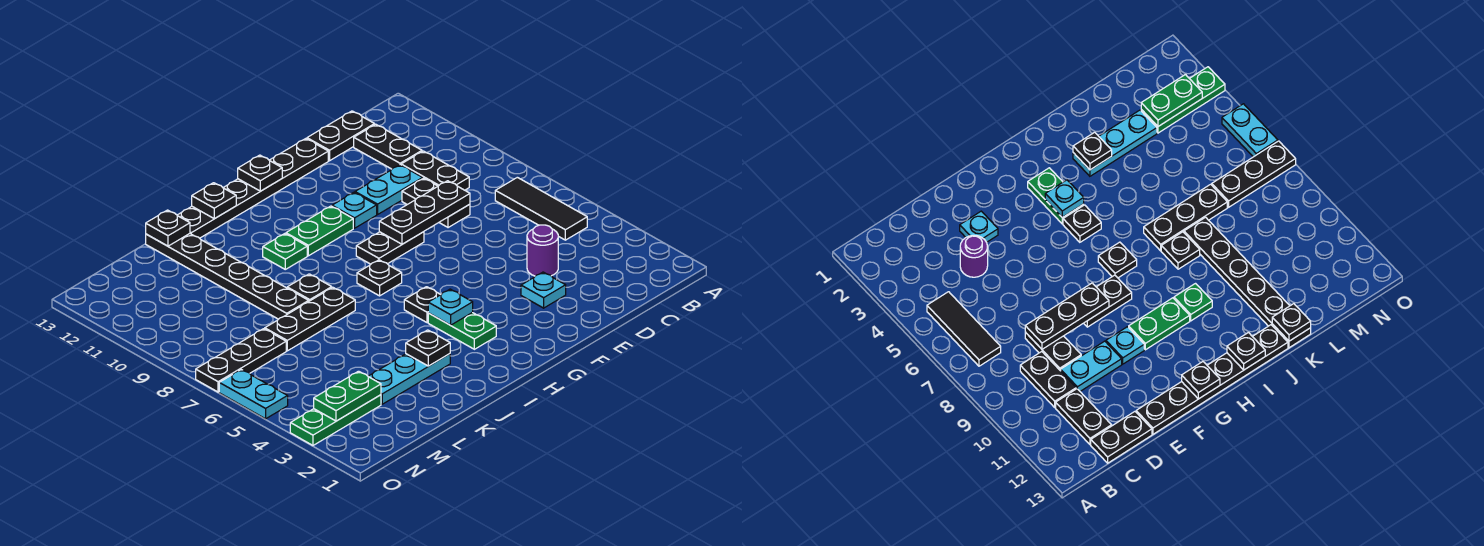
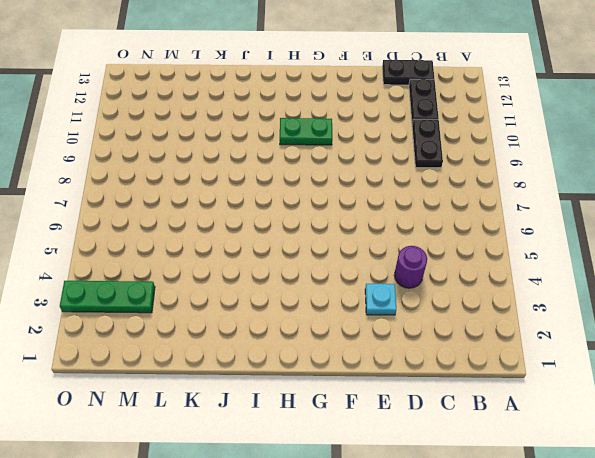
none -> black 1x3 tile [495,177,587,240]
none -> black 1x2 plate [402,178,470,228]
none -> cyan 1x2 plate [355,165,423,214]
none -> black 1x6 plate [177,139,328,238]

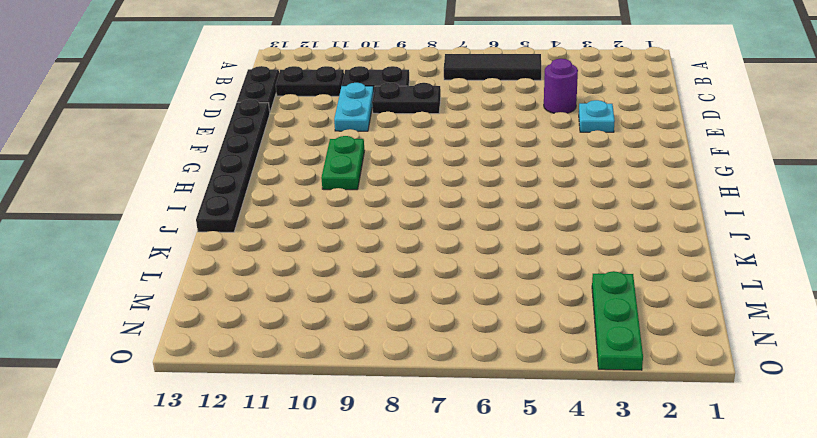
none -> black 1x2 plate [356,232,424,264]
none -> cyan 1x1 plate [332,192,377,228]
none -> green 1x2 plate [428,312,496,349]
none -> black 1x1 plate [404,287,441,323]

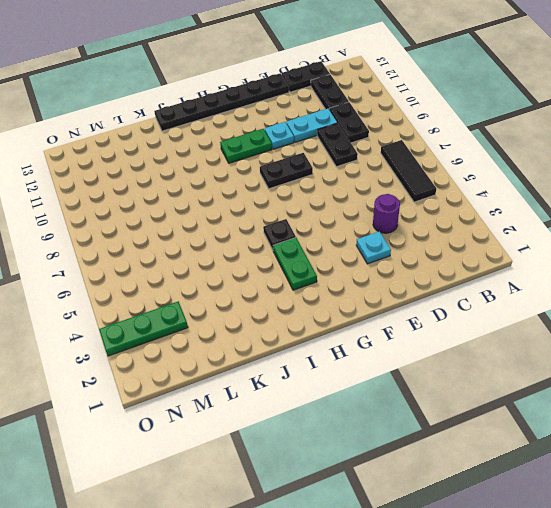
none -> black 1x1 plate [357,260,402,296]
none -> green 1x1 plate [263,234,307,269]
none -> cyan 1x3 plate [368,354,450,404]
none -> black 1x3 plate [265,287,355,351]

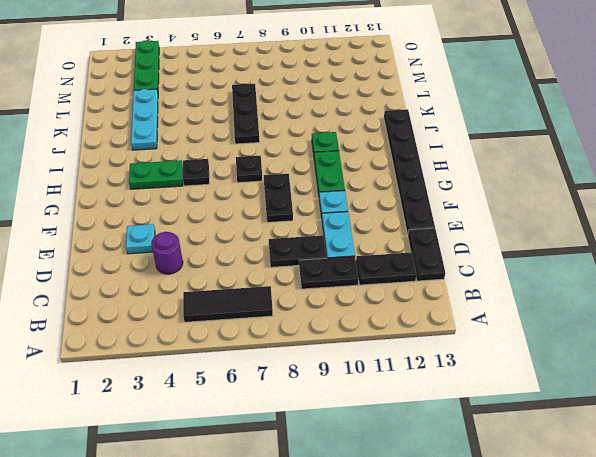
none -> black 1x1 plate [287,274,332,301]
none -> black 1x6 plate [146,234,309,319]
none -> black 1x3 plate [196,329,286,392]
none -> cyan 1x2 plate [219,370,288,419]

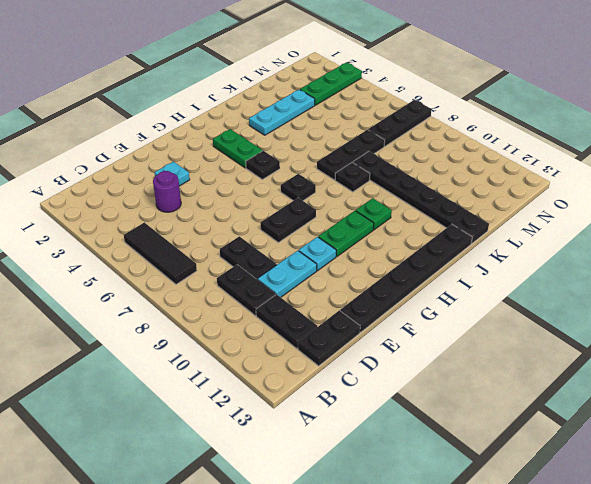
none -> cyan 1x2 plate [219,370,288,419]
none -> black 1x3 plate [379,181,470,244]
none -> black 1x1 plate [238,155,282,191]
none -> cyan 1x1 plate [428,289,473,325]

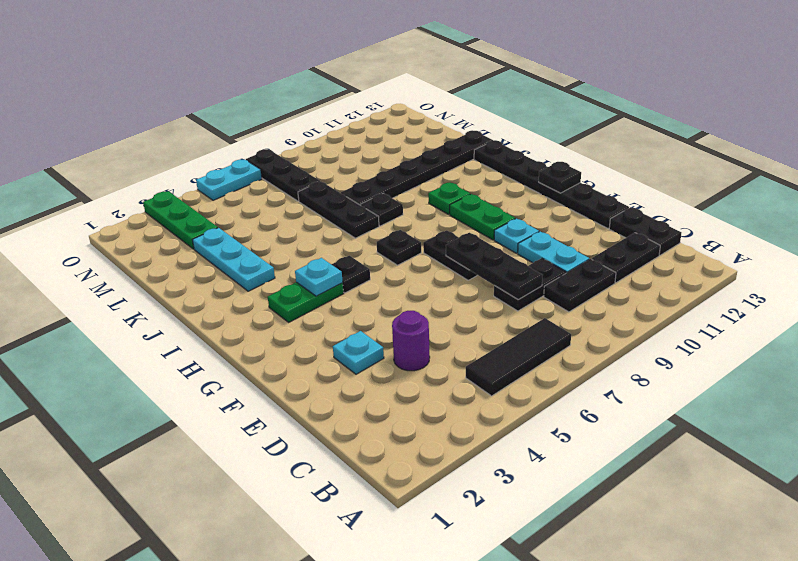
none -> black 1x1 plate [192,183,236,219]
none -> black 1x1 plate [406,330,450,366]
none -> black 1x1 plate [146,210,190,246]
none -> green 1x2 plate [314,371,381,421]

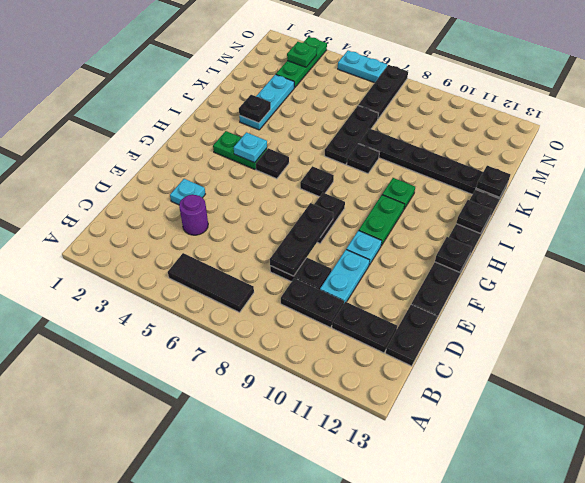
green 1x1 plate [287,42,317,67] -> green 1x2 plate [314,371,381,421]

